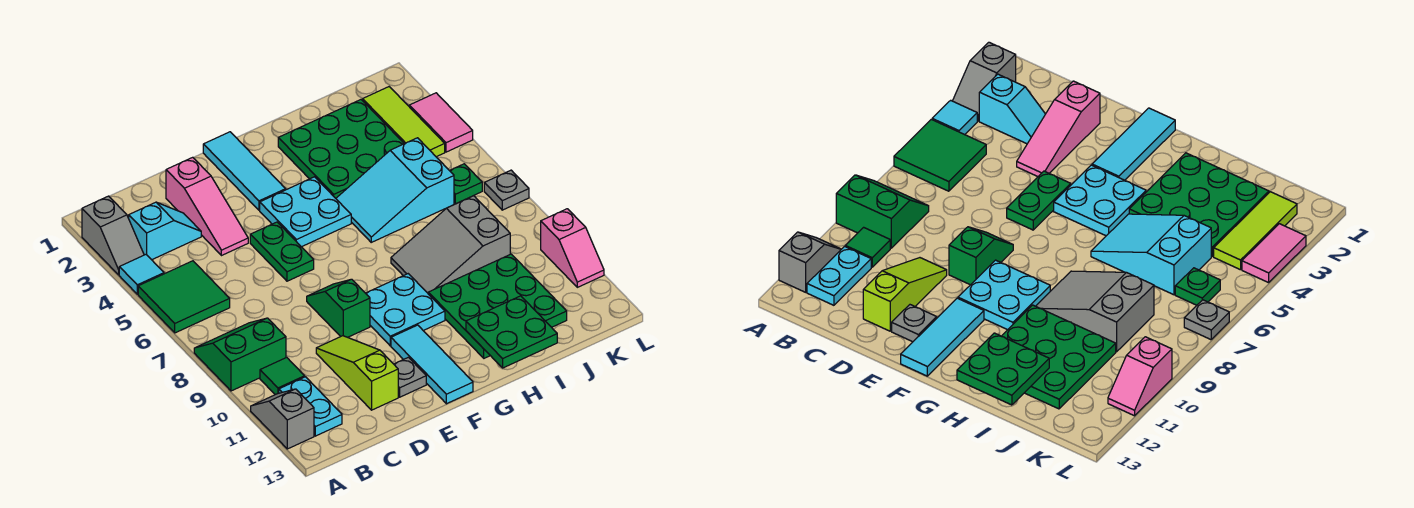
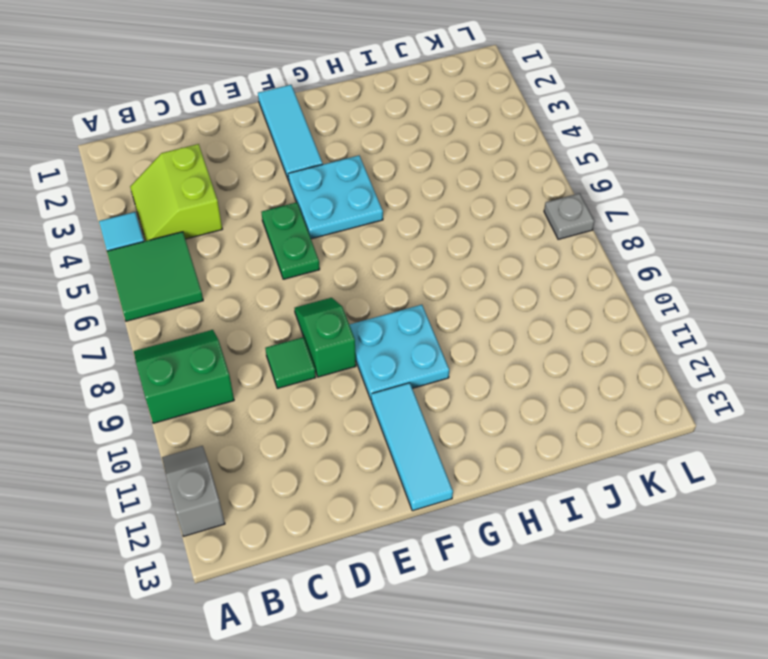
lime 2x2 slope [130,144,222,241] -> cyan 1x2 slope [129,202,201,260]
green 1x1 tile [265,337,316,388] -> green 1x1 tile moved to [260,357,305,395]
none -> grey 1x2 slope [82,196,144,275]
none -> cyan 1x2 plate [279,377,342,436]
none -> pink 1x3 slope [166,157,248,256]

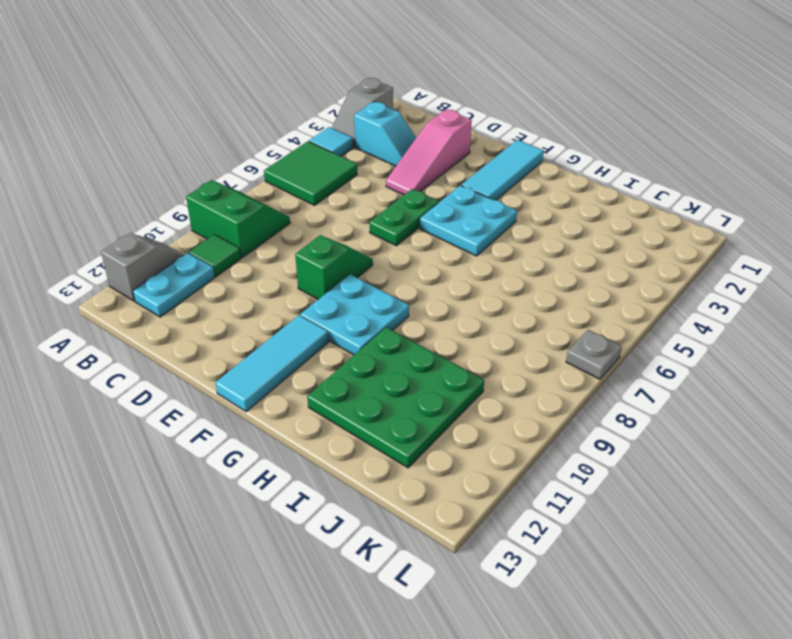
none -> lime 1x3 slope [316,336,398,410]
none -> grey 1x1 plate [394,357,426,397]
none -> green 3x3 plate [278,100,404,198]

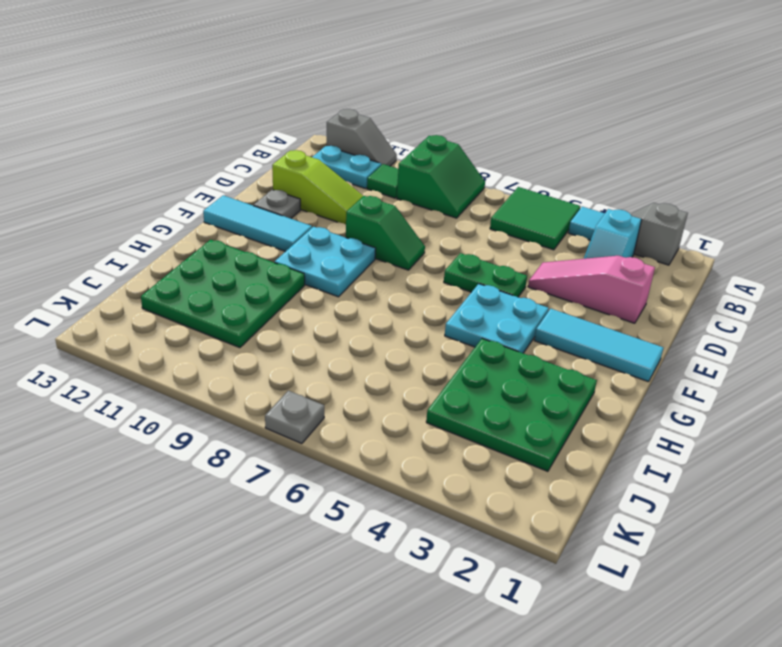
none -> cyan 2x3 slope [336,138,454,242]
none -> grey 2x3 slope [391,196,510,293]
none -> lime 1x3 tile [363,87,445,157]

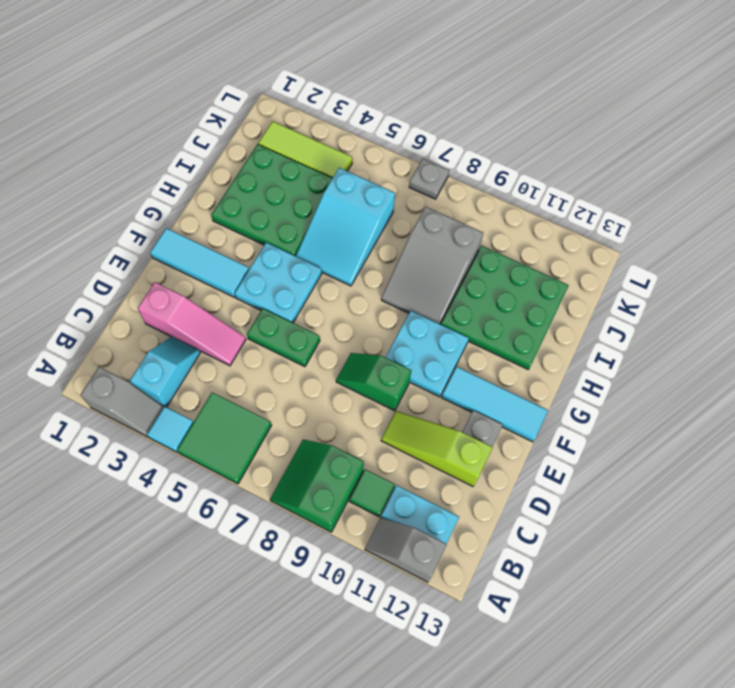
none -> green 1x1 plate [450,164,482,204]
none -> pink 1x2 tile [409,93,473,152]
none -> pink 1x2 slope [541,209,604,287]

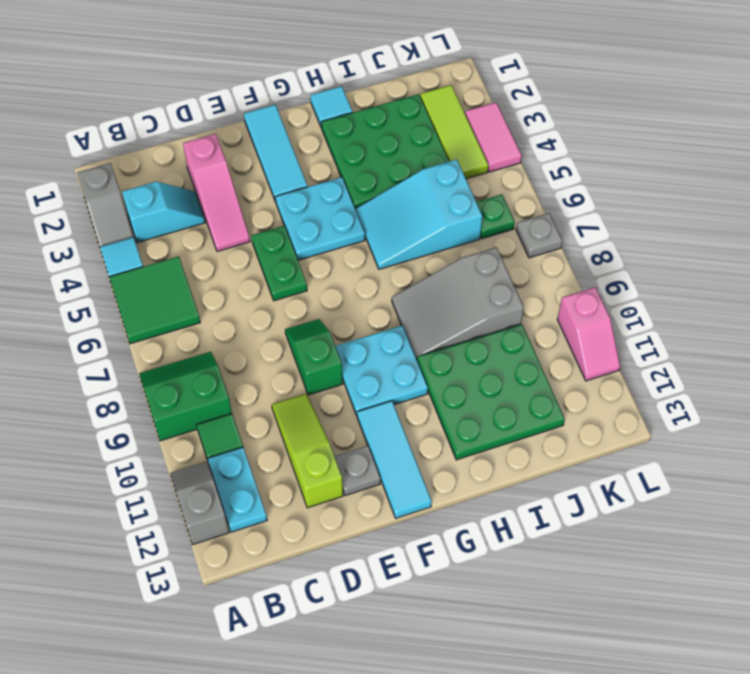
cyan 1x1 tile [311,86,353,128] -> none
none -> green 2x2 plate [466,296,557,368]

